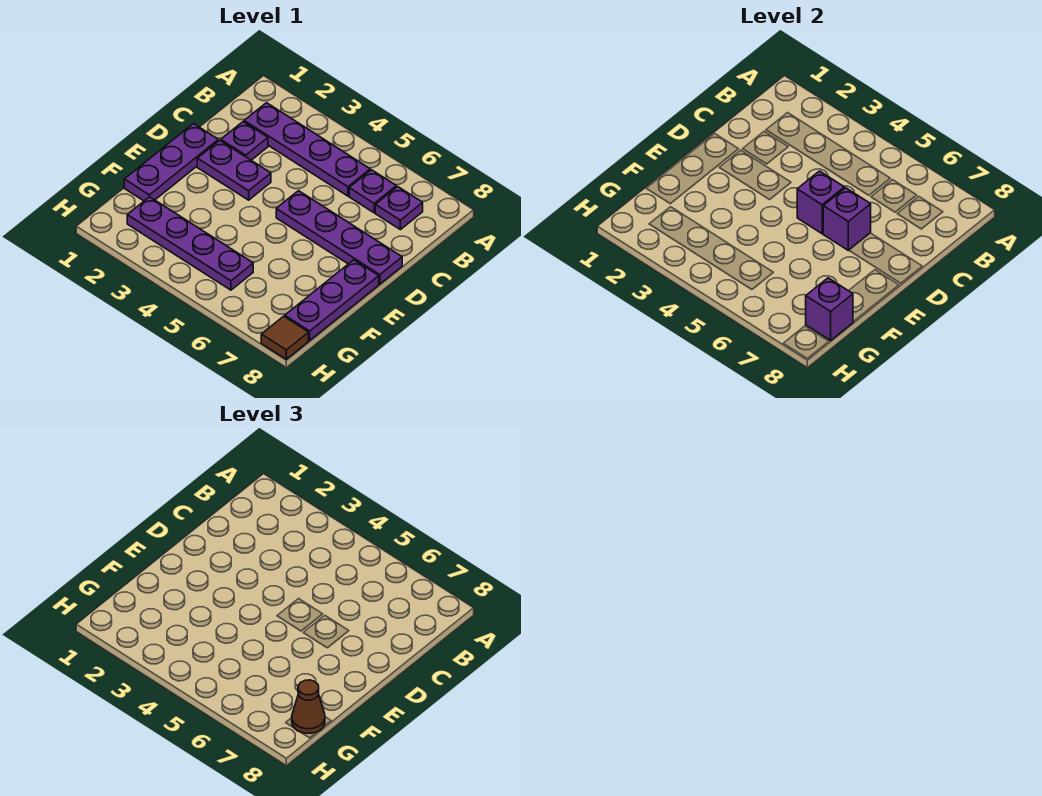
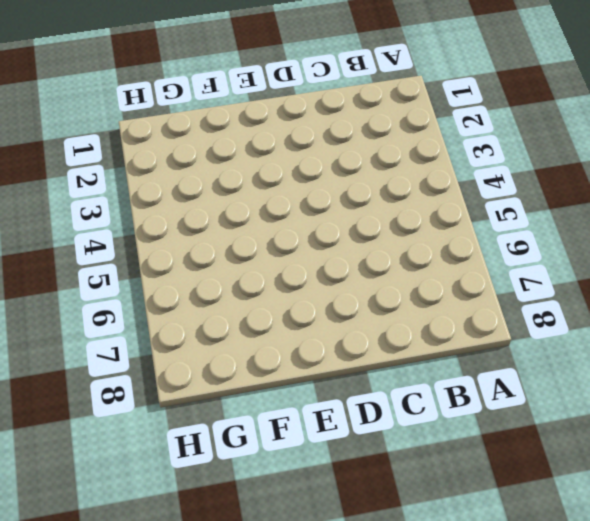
none -> purple 1x4 plate [244,103,370,196]
none -> purple 1x1 plate [349,170,396,213]
none -> purple 1x1 plate [375,187,423,230]

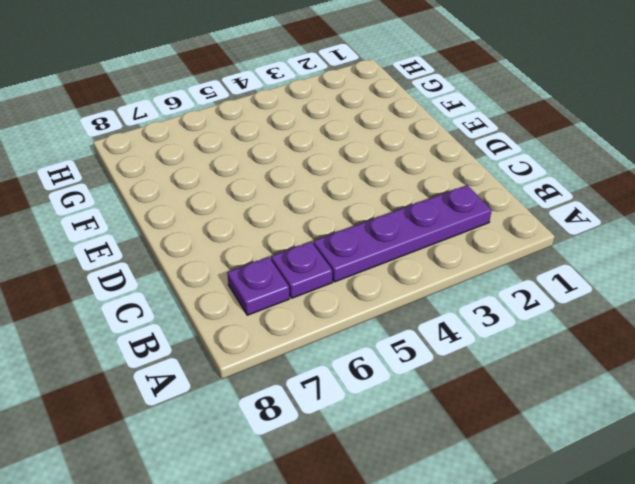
none -> purple 1x1 plate [221,122,268,160]
none -> purple 1x3 plate [124,124,218,201]
none -> purple 1x2 plate [197,140,271,200]

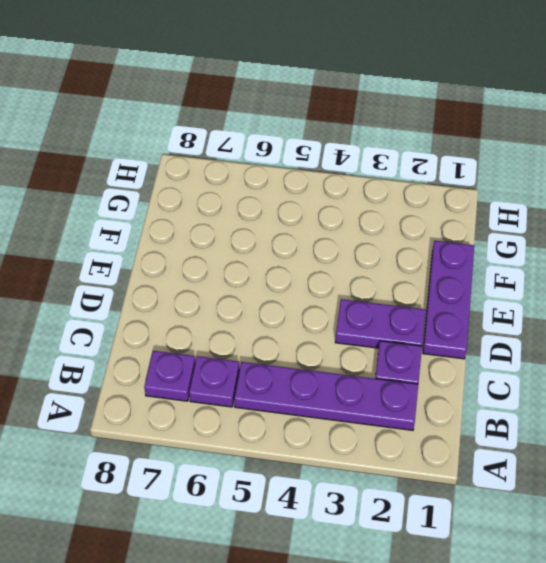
none -> purple 1x4 plate [276,191,402,284]
none -> purple 1x3 plate [285,260,379,340]
none -> purple 1x4 plate [127,197,253,290]

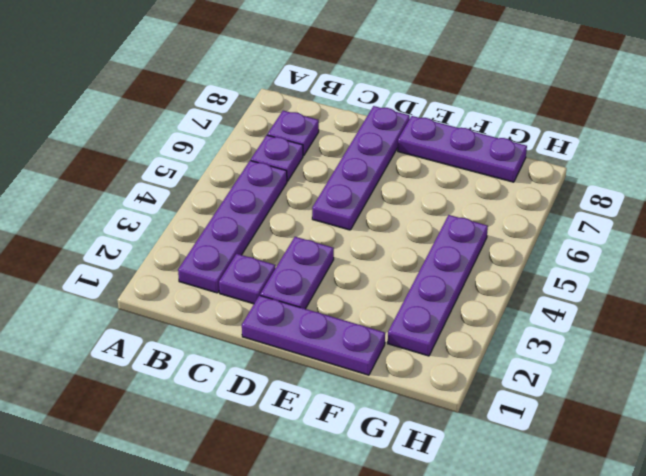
none -> brown 1x1 tile [261,316,309,359]
none -> purple 1x1 brick [797,171,844,234]
none -> purple 1x1 brick [823,188,871,250]

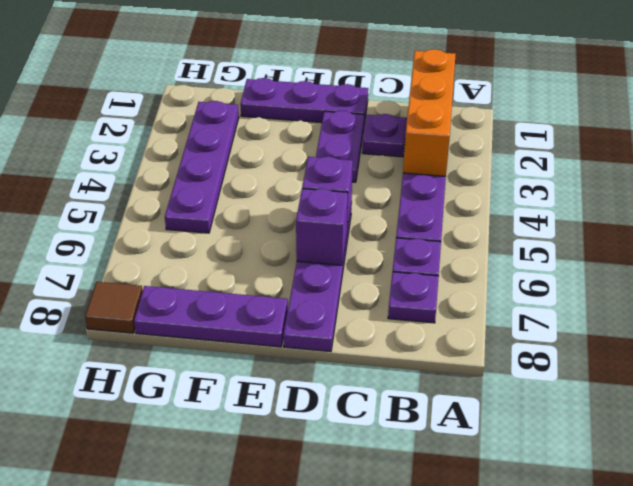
orange 1x3 brick [403,49,456,176] -> none
none -> purple 1x1 brick [806,278,853,340]
none -> brown 1x1 cone [292,680,325,733]

